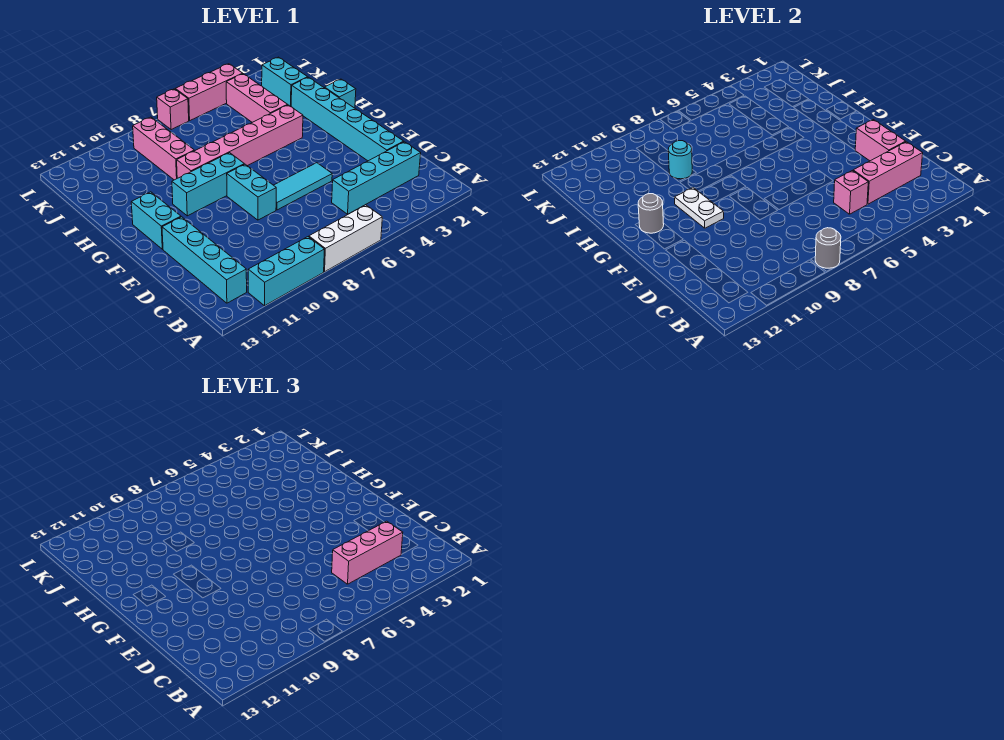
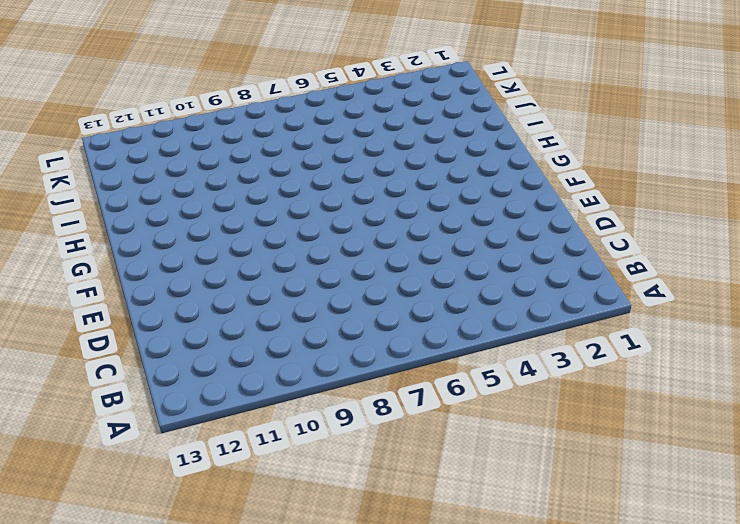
none -> white 1x3 brick [309,205,382,272]
none -> cyan 1x3 brick [248,237,324,306]
none -> cyan 1x4 brick [162,217,247,303]

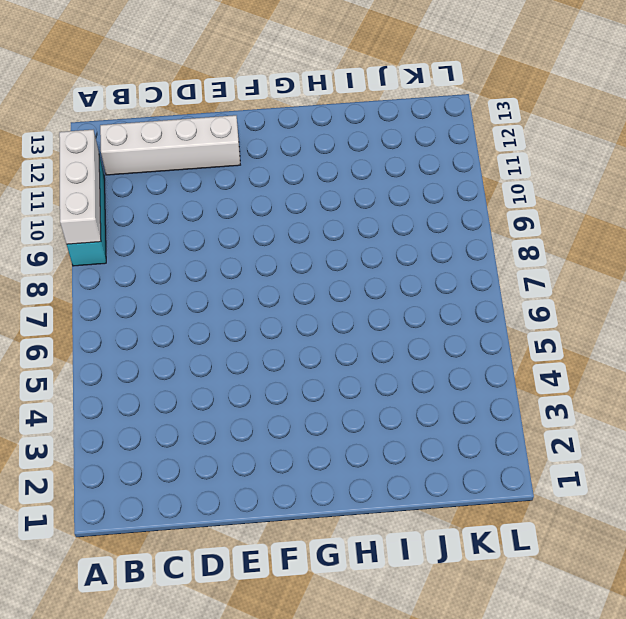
white 1x3 brick [59,130,101,244] -> white 1x3 brick moved to [309,205,382,272]
white 1x4 brick [100,115,240,175] -> cyan 1x4 brick [162,217,247,303]
none -> cyan 1x4 brick [332,142,421,214]
none -> cyan 1x6 brick [291,77,404,161]
none -> cyan 1x3 tile [274,163,332,210]

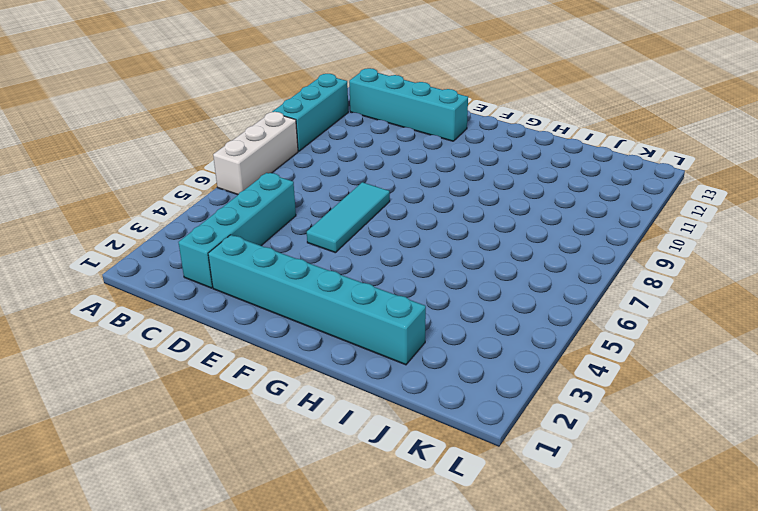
none -> cyan 1x2 brick [227,164,276,220]
none -> cyan 1x2 brick [131,192,181,249]
none -> cyan 1x3 brick [172,153,244,216]

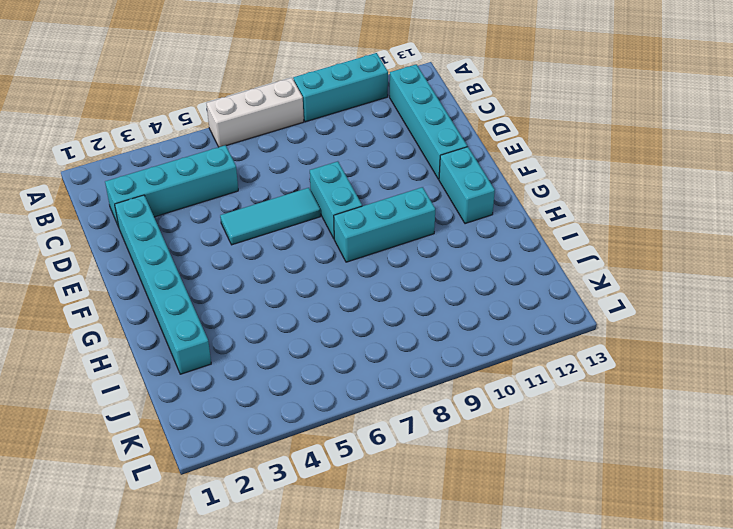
none -> cyan 1x1 brick [325,79,356,108]
none -> pink 1x6 brick [177,105,303,178]
none -> pink 1x3 brick [226,74,287,122]

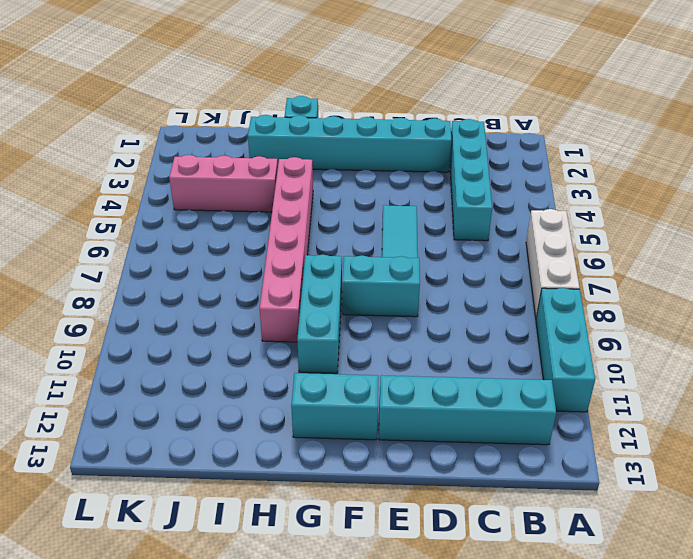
none -> pink 1x3 brick [133,117,194,180]
none -> cyan 1x2 brick [262,57,308,106]
none -> pink 1x3 brick [175,64,243,121]

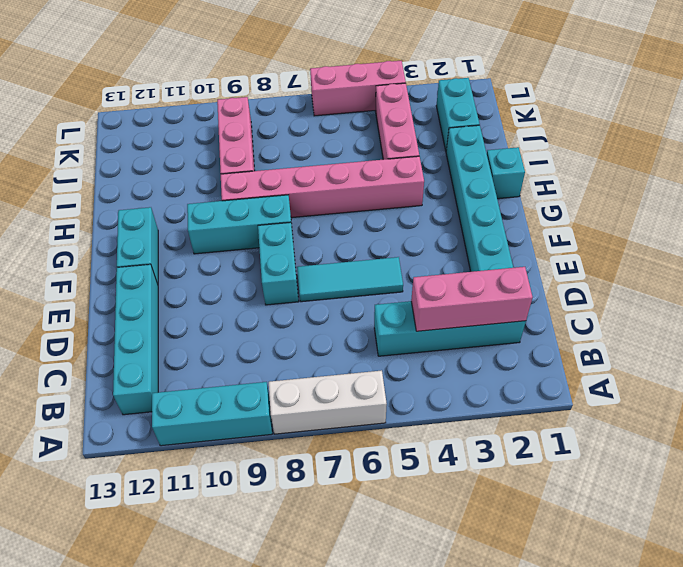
none -> pink 1x1 brick [157,89,189,130]
none -> grey 1x1 round brick [815,228,841,268]
none -> pink 1x1 brick [834,171,868,214]

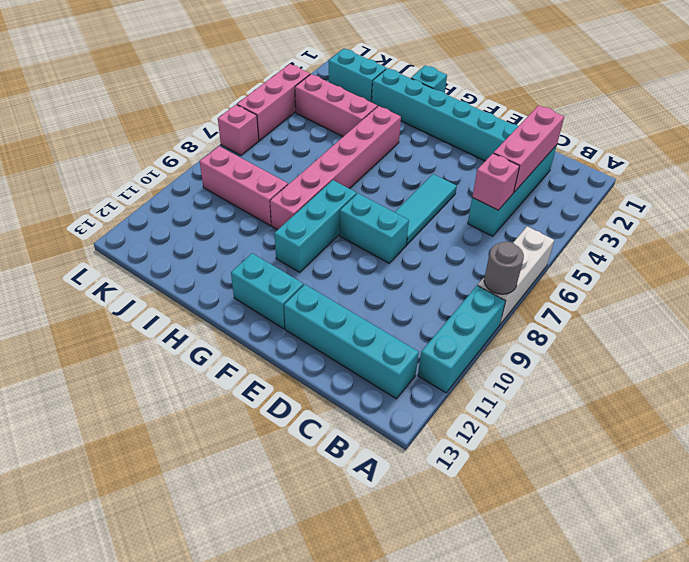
none -> pink 1x2 brick [855,120,906,161]
none -> white 1x2 plate [675,188,724,228]
none -> grey 1x1 round brick [638,194,664,233]

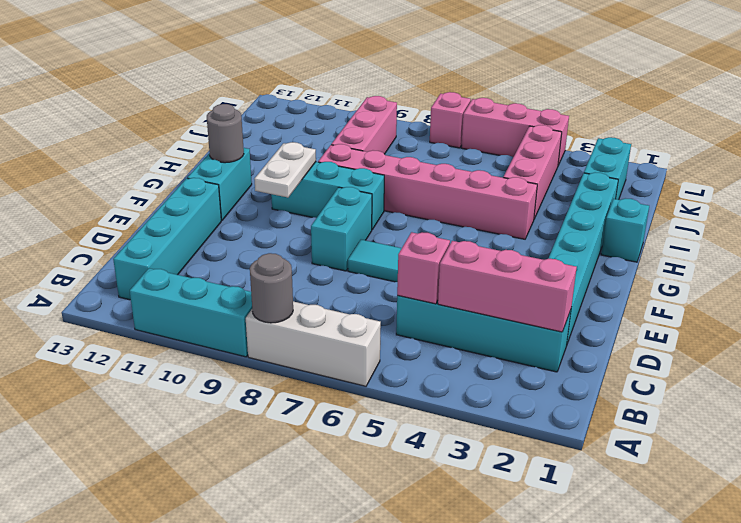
none -> pink 1x2 brick [855,120,906,161]
none -> cyan 1x1 round brick [668,141,692,179]
none -> pink 1x3 brick [332,521,403,584]

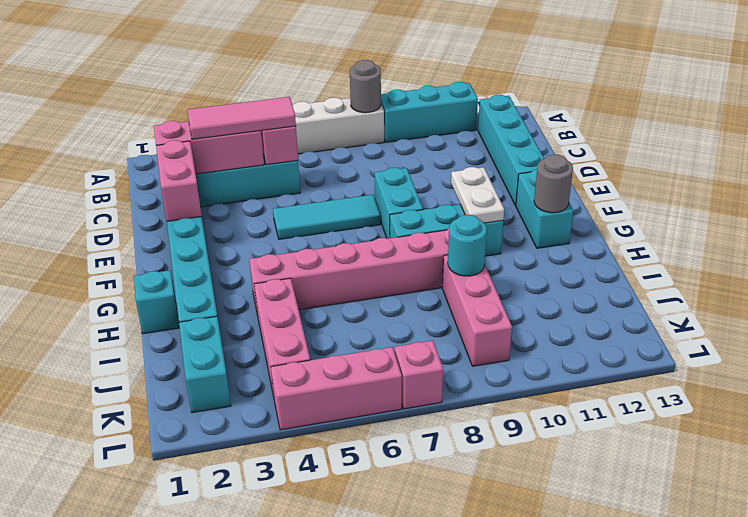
pink 1x3 tile [187,97,296,139] -> pink 1x3 brick [332,521,403,584]

